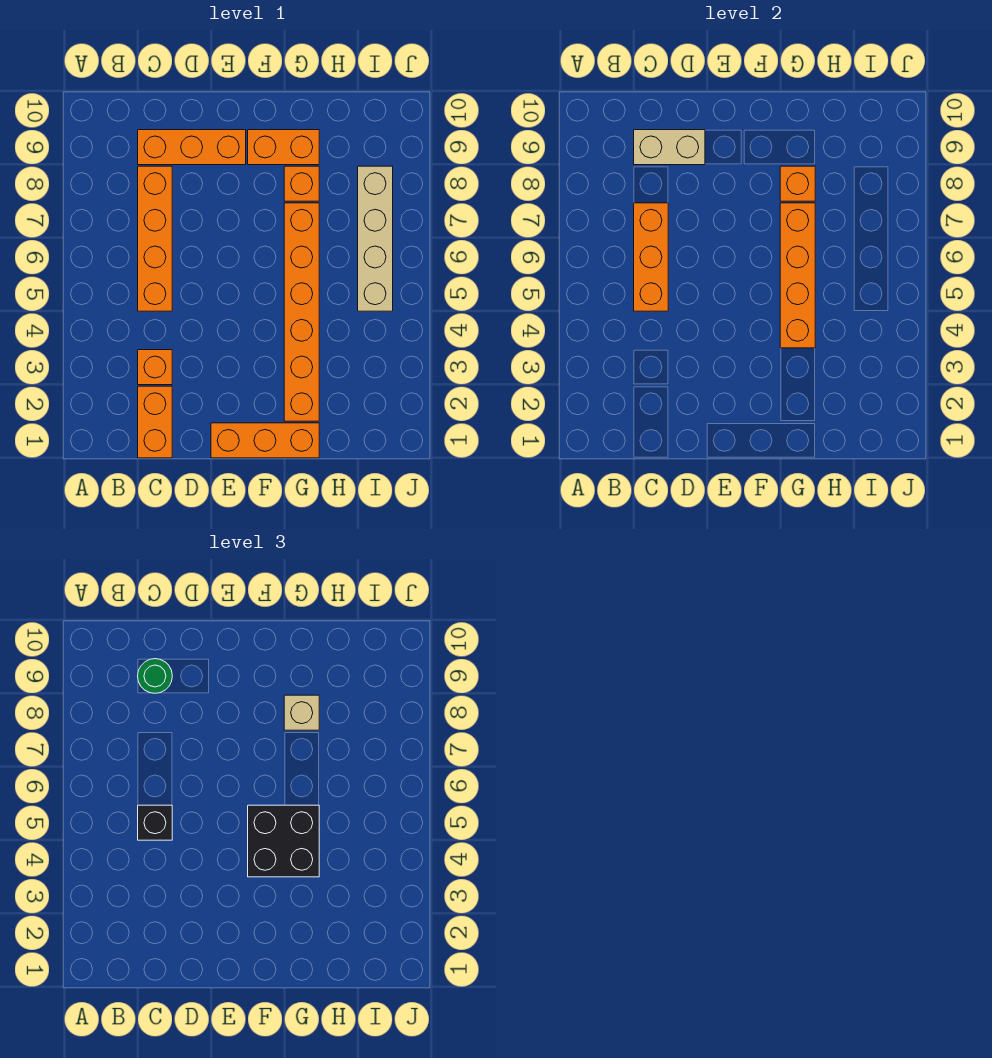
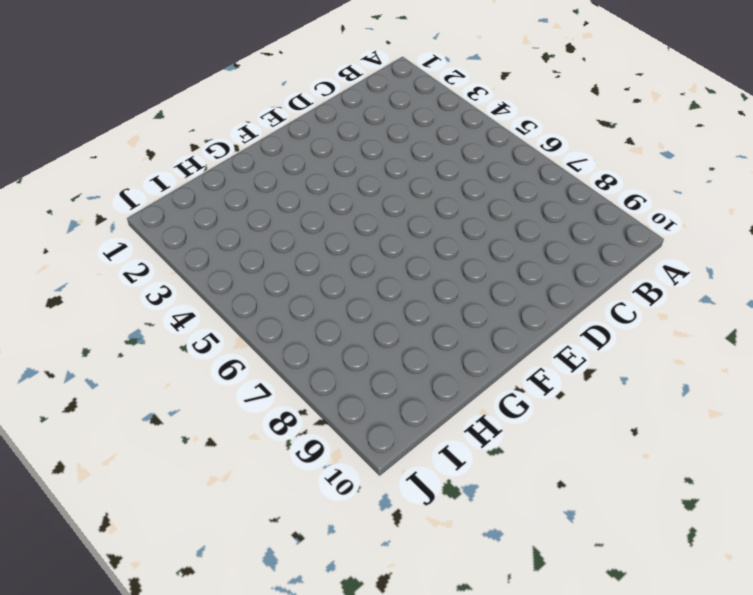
none -> orange 1x2 brick [138,386,172,458]
none -> orange 1x1 brick [138,350,172,385]
none -> orange 1x4 brick [138,166,172,311]

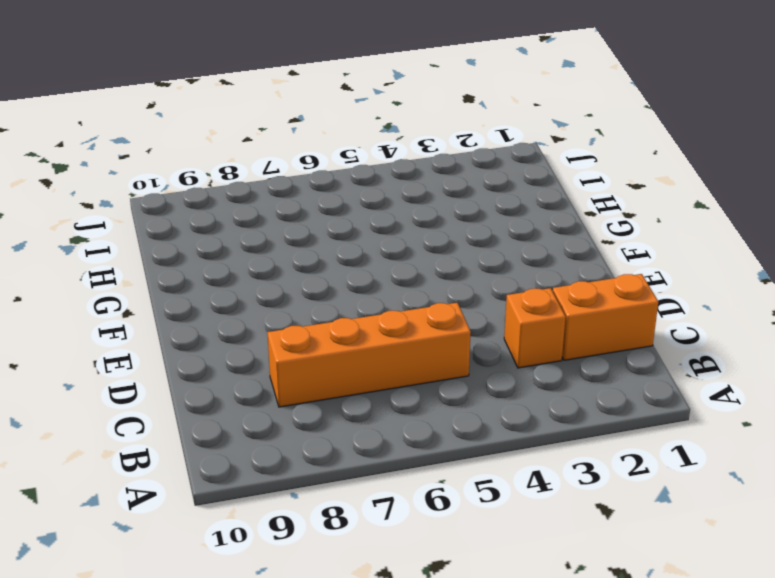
none -> orange 1x3 brick [138,130,246,165]
none -> orange 1x3 brick [211,423,319,458]
none -> orange 1x2 brick [248,130,319,165]

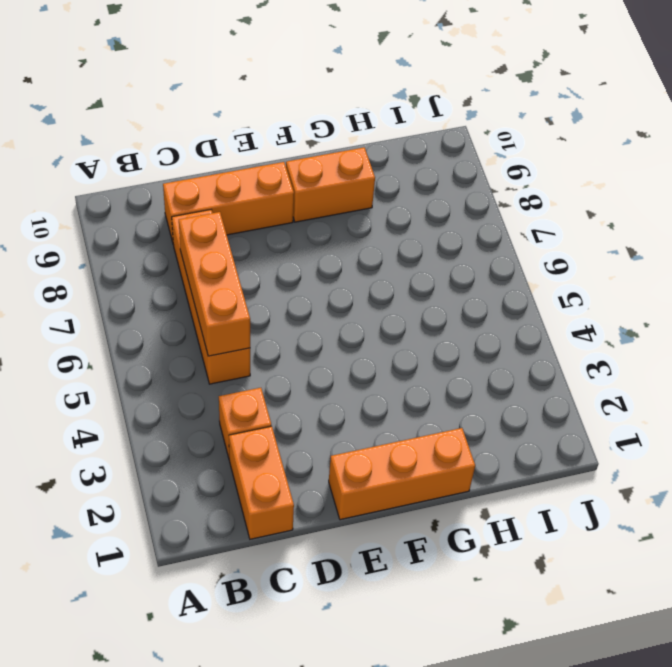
none -> orange 1x6 brick [284,203,319,421]
none -> orange 1x1 brick [284,166,319,201]
none -> tan 1x4 brick [358,166,393,311]

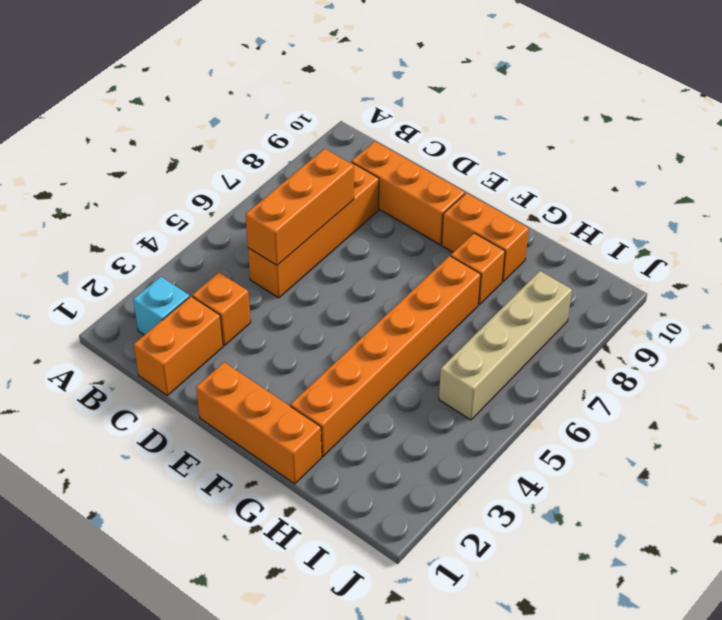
cyan 1x1 brick [133,277,190,335] -> none
none -> tan 1x2 brick [634,130,705,165]
none -> orange 1x4 brick [780,203,815,348]
none -> orange 1x1 brick [780,166,815,201]

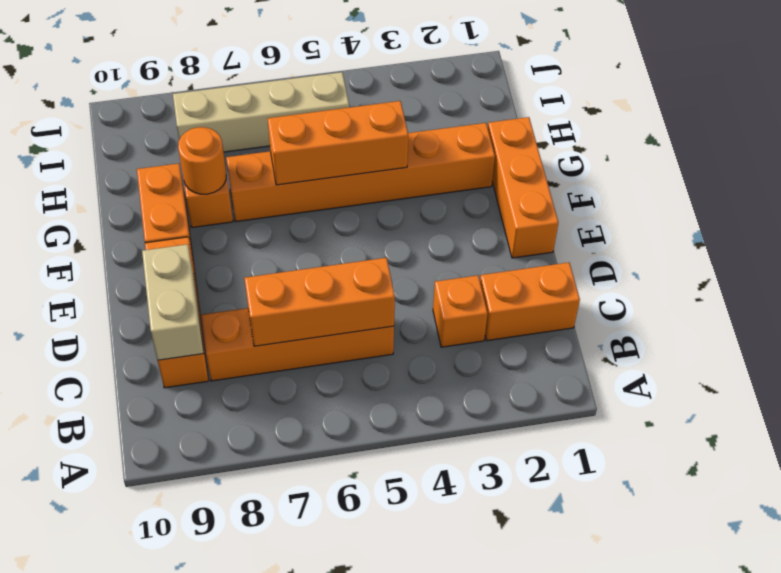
orange 1x3 brick [268,101,408,185] -> orange 1x4 brick [780,203,815,348]
orange 1x1 round brick [178,127,226,194] -> orange 1x1 brick [780,166,815,201]
none -> black 1x1 brick [138,805,172,840]
none -> green 1x1 round brick [138,659,172,693]
none -> black 2x2 brick [248,805,319,877]

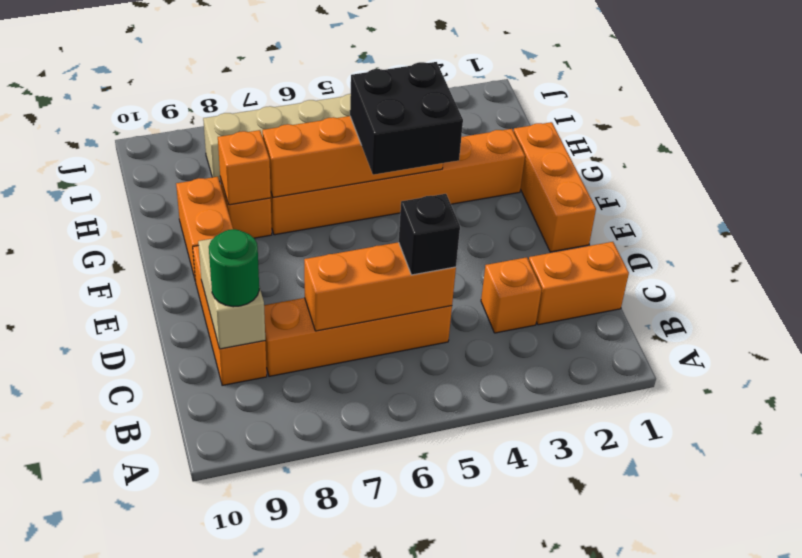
none -> tan 1x1 brick [284,695,319,730]

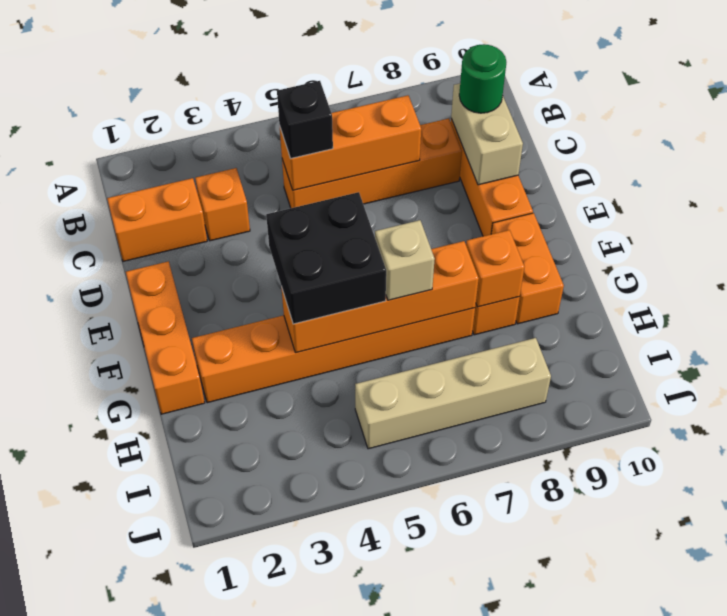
tan 1x1 brick [375,220,435,300] -> tan 1x1 brick moved to [284,695,319,730]

